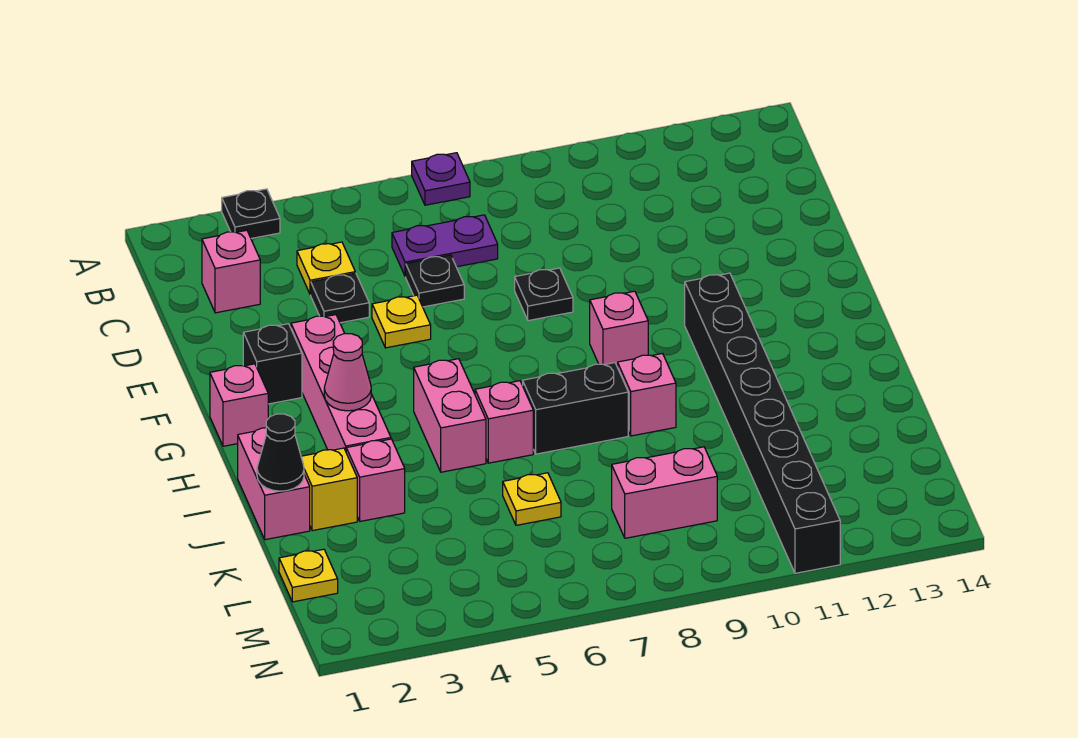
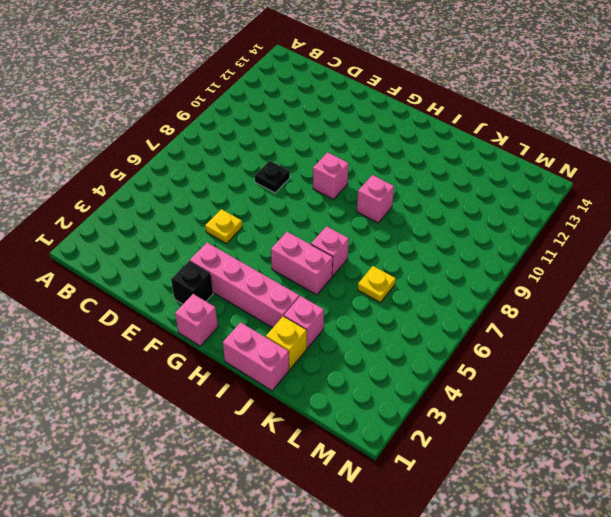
none -> black 1x1 plate [222,189,280,238]
none -> purple 1x1 plate [412,153,470,205]
none -> pink 1x1 brick [202,230,260,313]

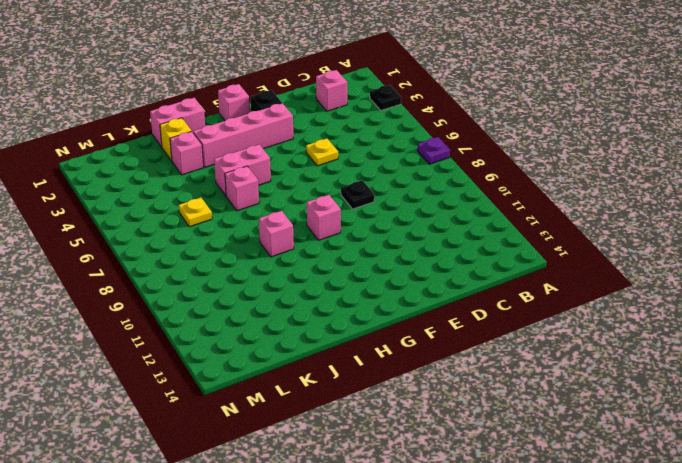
none -> yellow 1x1 plate [297,242,355,295]
none -> purple 1x2 plate [392,215,498,277]
none -> black 1x1 plate [311,273,369,323]

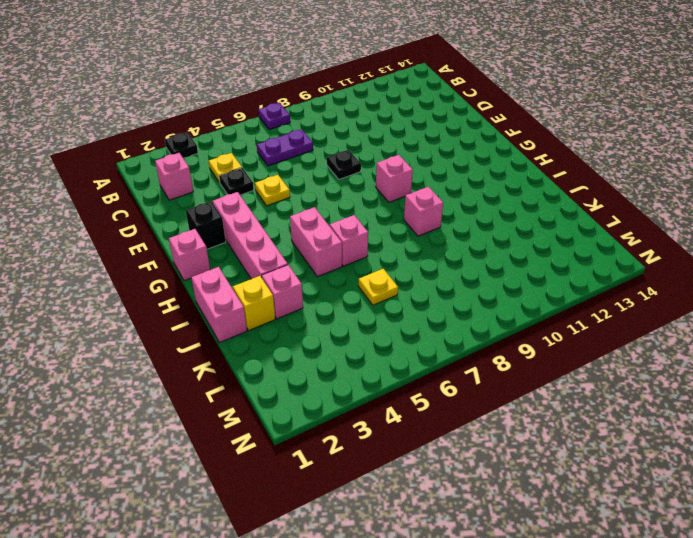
none -> black 1x1 plate [406,255,464,307]
none -> black 1x8 brick [685,273,840,573]
none -> black 1x2 brick [523,363,628,454]

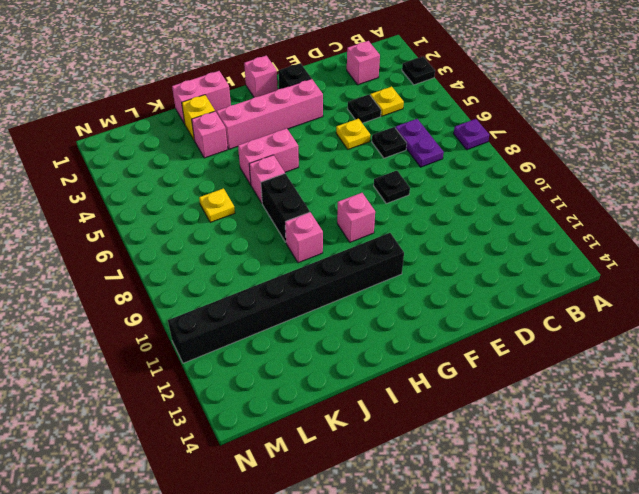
none -> yellow 1x1 plate [279,549,338,602]
none -> pink 1x2 brick [612,447,717,538]
none -> pink 1x1 cone [324,334,371,411]

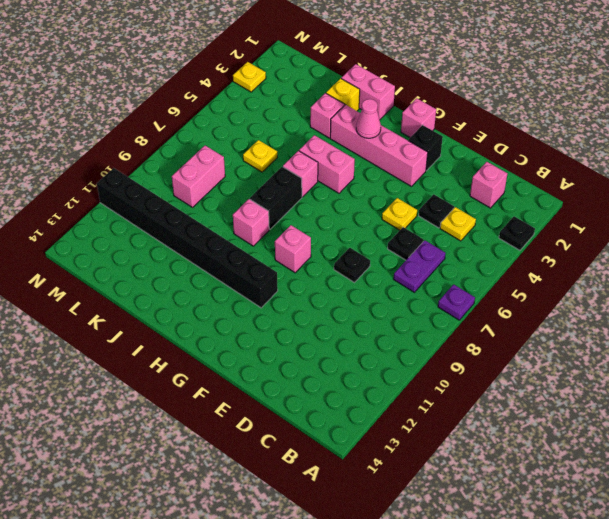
yellow 1x1 plate [233,62,266,92] -> yellow 1x1 plate moved to [279,549,338,602]
none -> black 1x1 cone [257,414,304,491]

